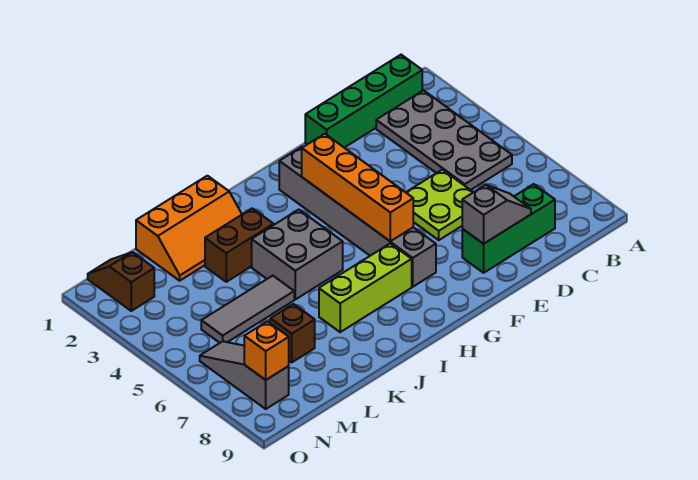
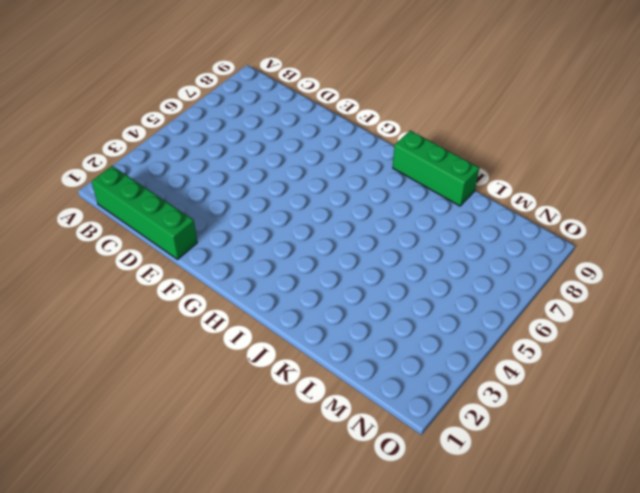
green 1x3 brick [393,130,479,206] -> green 1x3 brick moved to [462,184,555,273]
none -> grey 2x4 plate [376,90,512,190]
none -> lime 2x2 plate [406,170,473,240]
none -> grey 1x6 brick [279,147,436,287]

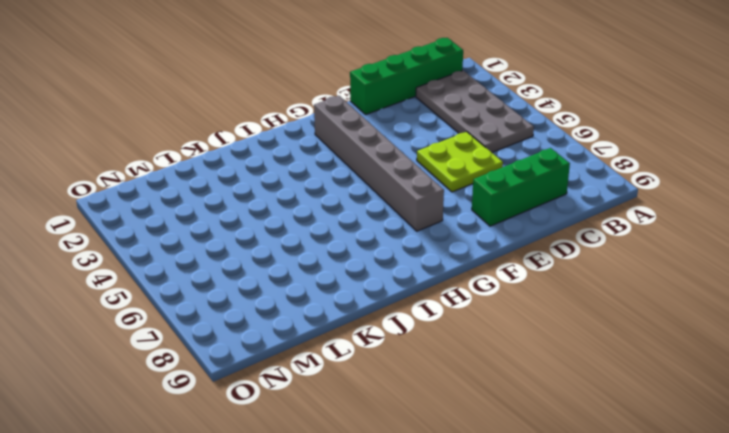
none -> lime 1x3 brick [319,243,412,332]
none -> grey 2x2 brick [252,210,343,299]
none -> orange 2x3 slope [136,176,242,281]

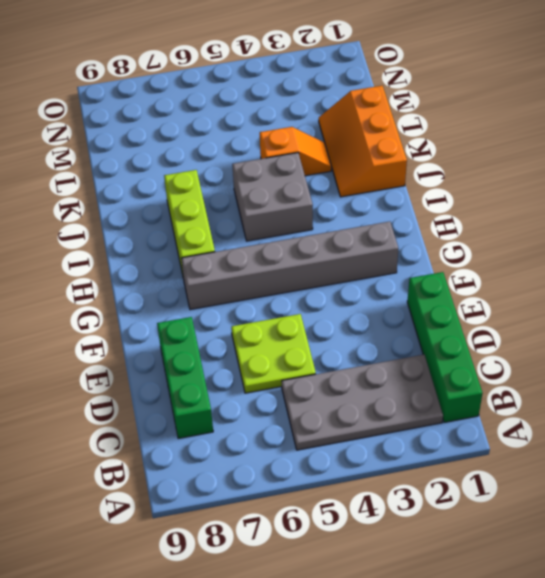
orange 1x2 slope [260,127,331,176] -> brown 1x2 brick [205,208,274,282]
none -> grey 1x3 tile [201,276,294,343]
none -> brown 1x1 brick [270,304,315,362]
none -> brown 1x2 slope [88,252,154,311]

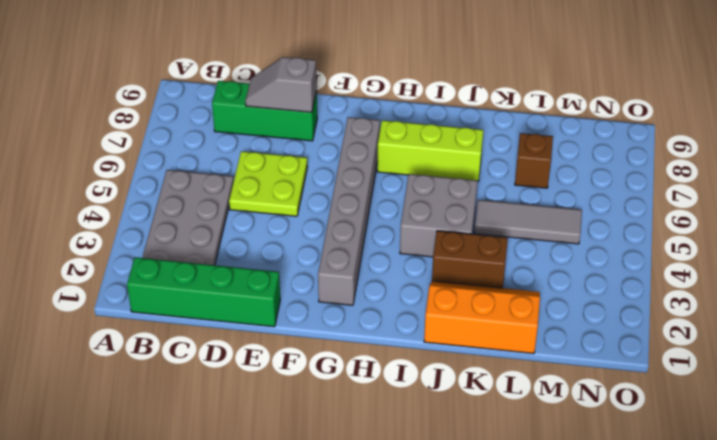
none -> brown 1x2 slope [88,252,154,311]
none -> grey 1x3 slope [200,341,289,409]
none -> orange 1x4 brick [302,134,413,241]

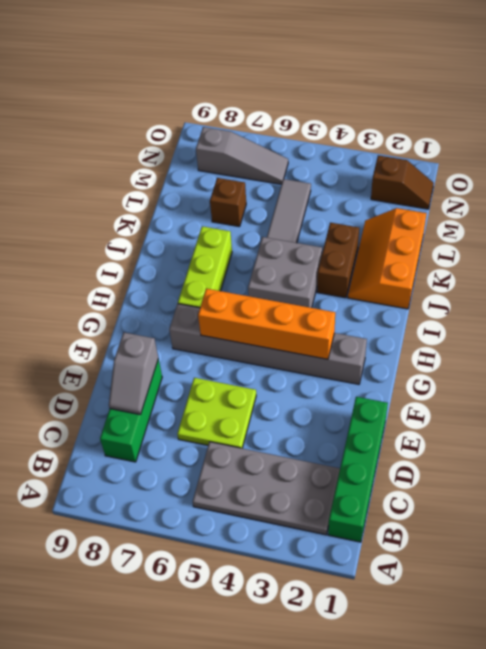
none -> orange 1x1 brick [244,321,289,380]

